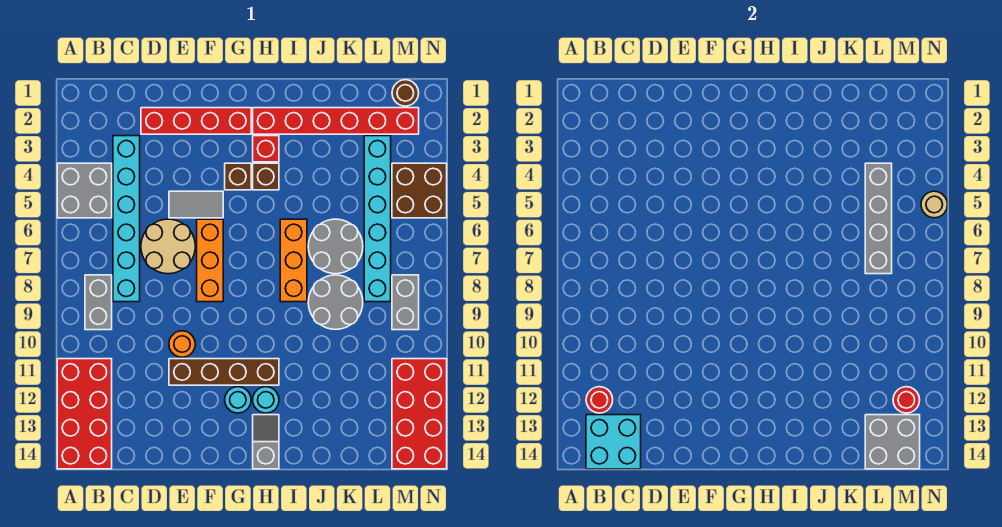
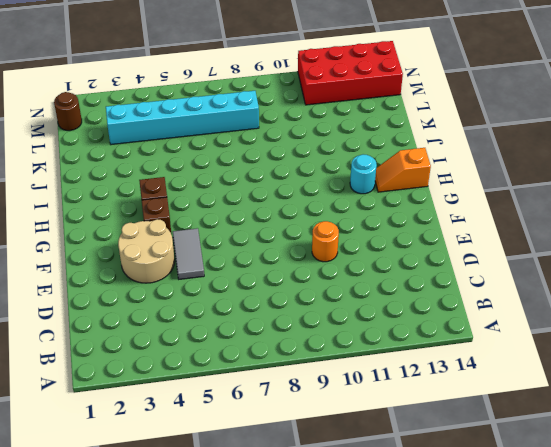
tan 2x2 round brick [118,219,175,283] -> tan 2x2 round brick moved to [141,219,195,274]
orange 1x2 slope [375,148,431,192] -> grey 1x2 slope [253,415,279,469]
none -> grey 2x2 brick [57,163,112,218]
none -> red 2x4 brick [57,359,112,469]
none -> grey 1x2 brick [85,275,112,330]
none -> cyan 1x6 brick [113,136,140,302]

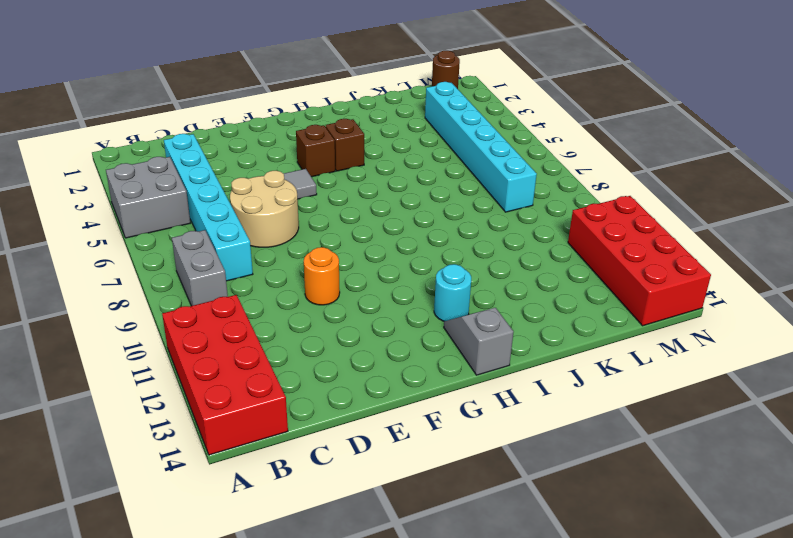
none -> red 1x4 brick [141,108,251,134]
none -> brown 1x4 brick [169,359,279,385]
none -> orange 1x3 brick [197,219,223,302]
none -> cyan 1x1 round brick [225,387,251,413]

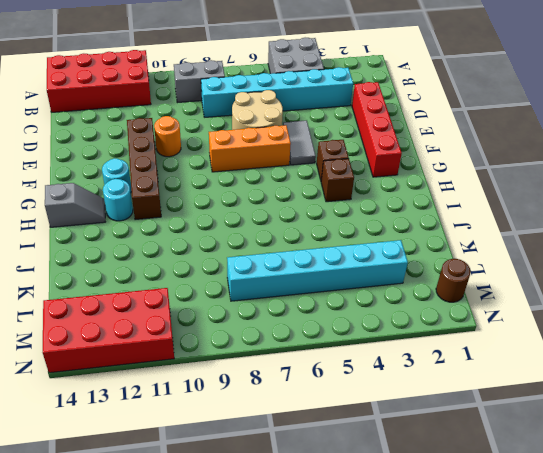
none -> red 1x6 brick [253,108,419,134]
none -> red 1x1 brick [253,136,279,162]
none -> orange 1x3 brick [280,219,307,302]
none -> grey 2x2 round brick [308,219,363,274]

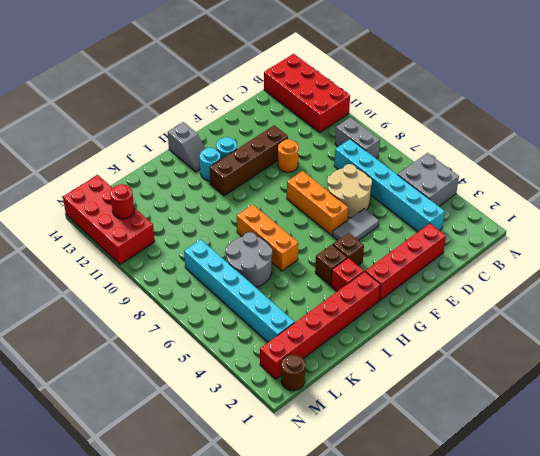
none -> grey 2x2 round brick [308,275,363,329]
none -> brown 2x2 brick [392,163,447,218]
none -> grey 1x2 brick [392,275,419,330]
none -> red 1x1 round brick [586,387,613,413]

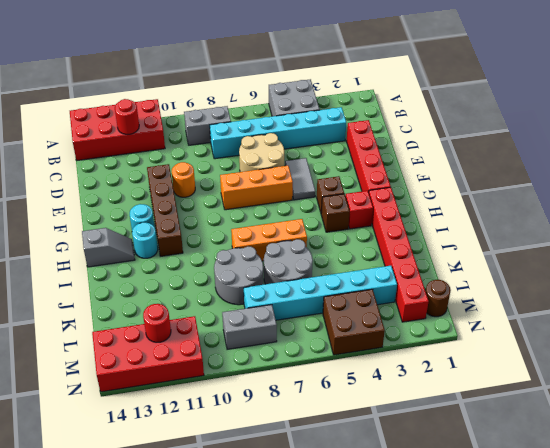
none -> cyan 2x2 brick [586,415,641,469]
none -> grey 1x4 brick [865,163,892,274]
none -> grey 2x2 brick [865,415,920,469]
none -> tan 1x1 round brick [921,191,948,218]

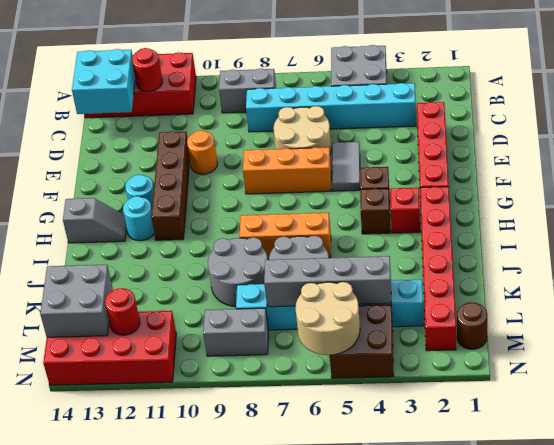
tan 2x2 round brick [295,282,360,355] -> tan 1x1 round brick [921,191,948,218]

